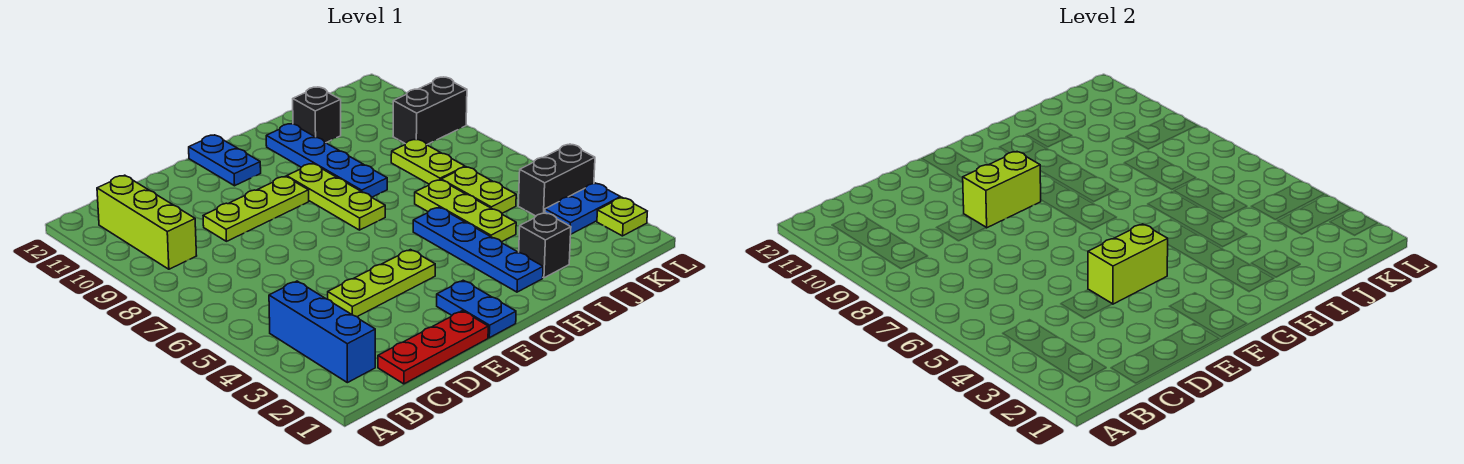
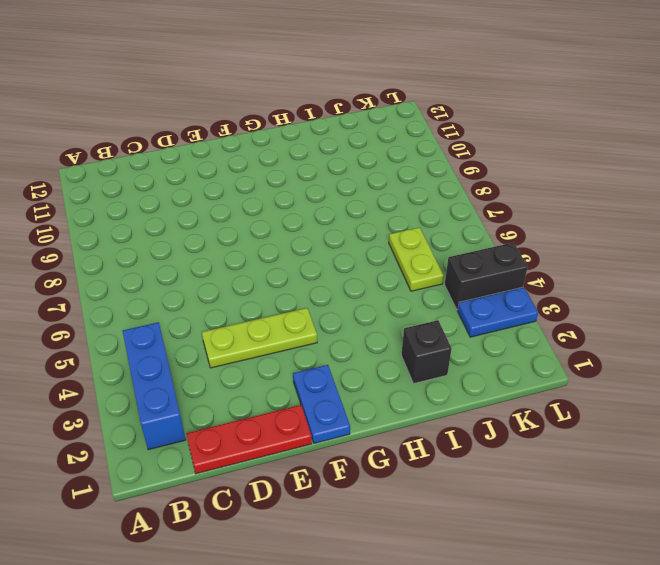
none -> lime 1x3 brick [97,175,197,269]
none -> lime 1x3 plate [203,176,309,241]
none -> blue 1x2 plate [189,135,261,186]

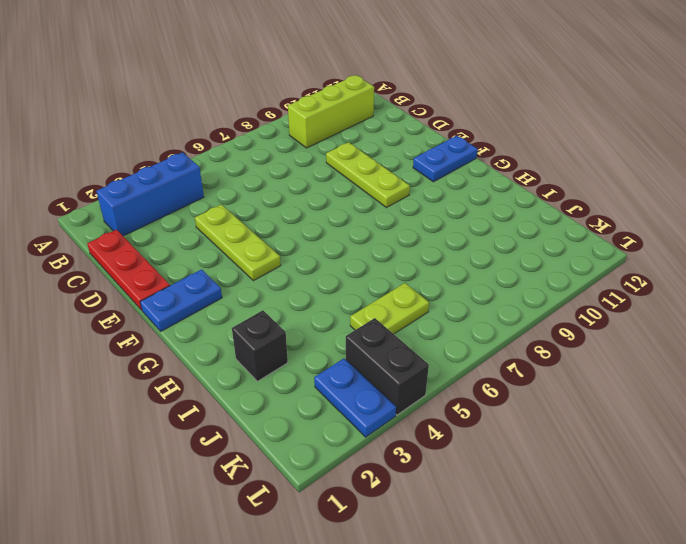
none -> lime 1x3 plate [287,164,385,230]
none -> blue 1x4 plate [413,207,543,292]
none -> blue 1x4 plate [266,124,387,197]

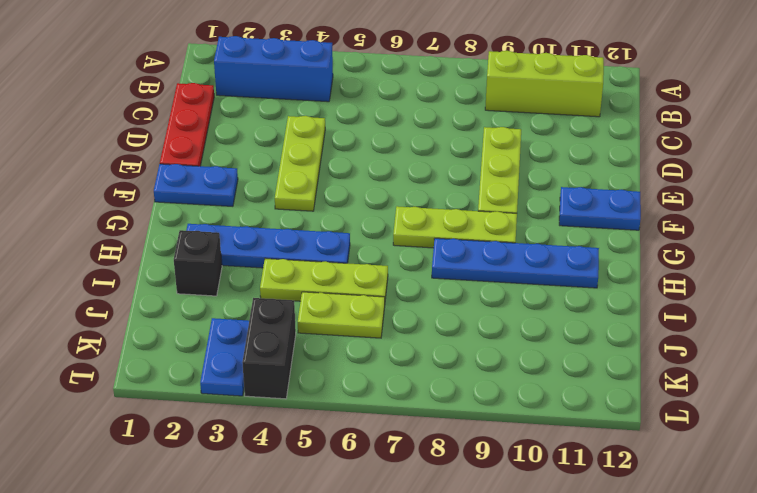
none -> black 1x1 brick [293,87,341,143]
none -> lime 1x2 plate [391,139,465,184]
none -> black 1x2 brick [393,77,467,145]

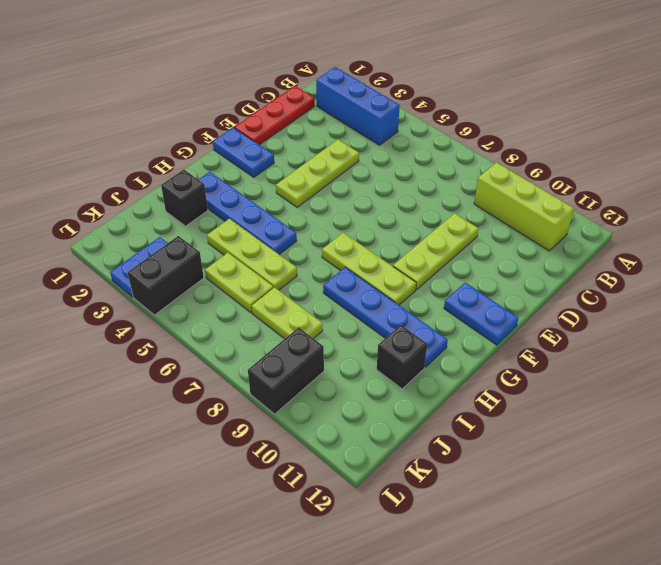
none -> lime 1x1 plate [597,197,647,236]
none -> lime 1x2 brick [1088,224,1168,304]
none -> lime 1x2 brick [963,152,1041,228]

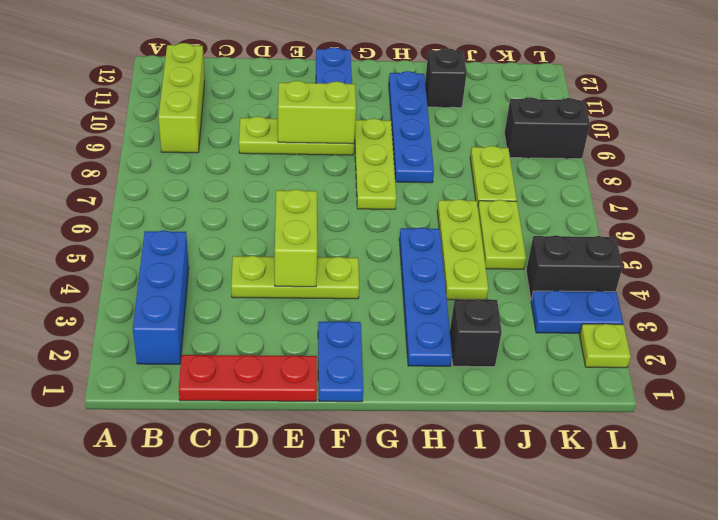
lime 1x2 brick [275,189,317,287] -> lime 1x2 brick turned to [1088,224,1168,304]

